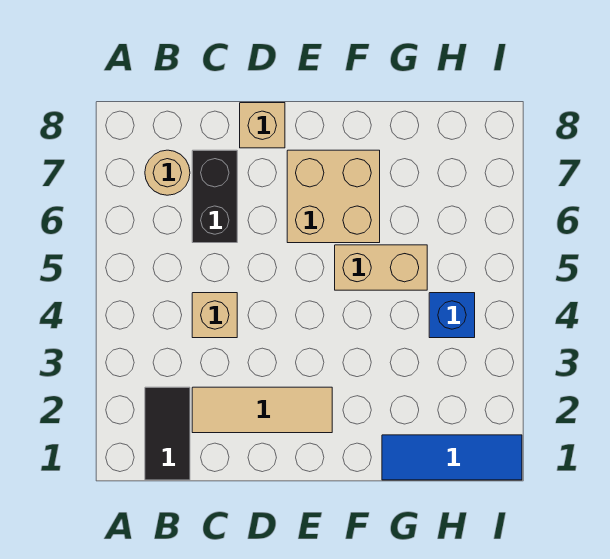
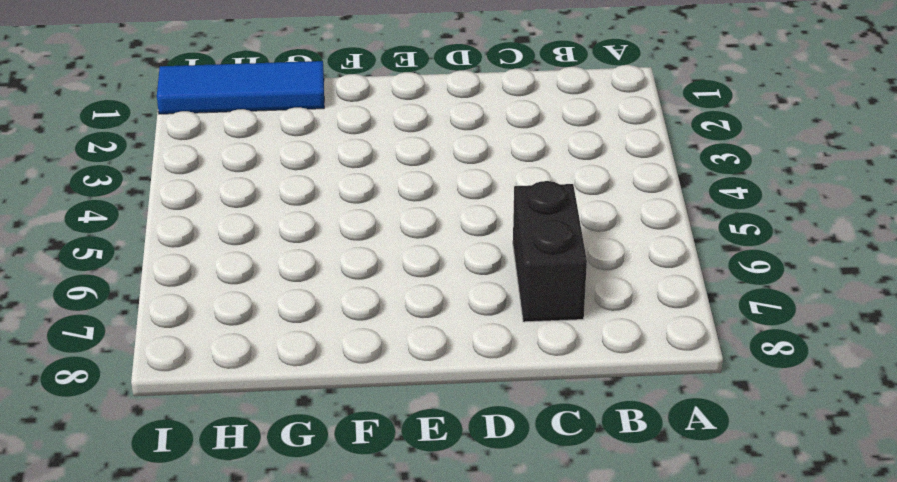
none -> black 1x2 tile [145,387,190,480]
none -> tan 1x1 round brick [145,150,190,195]

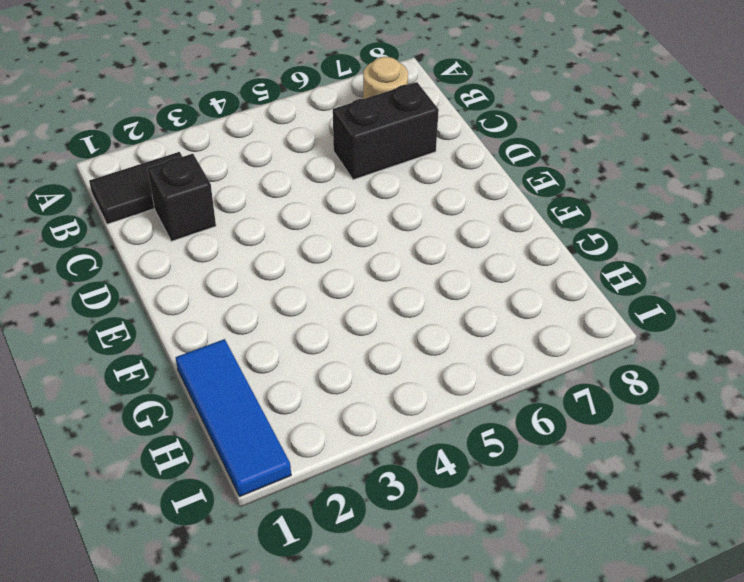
black 1x1 brick [147,154,216,241] -> tan 1x3 tile [192,387,332,433]
none -> tan 1x1 brick [192,293,237,338]
none -> tan 1x1 brick [240,103,285,148]

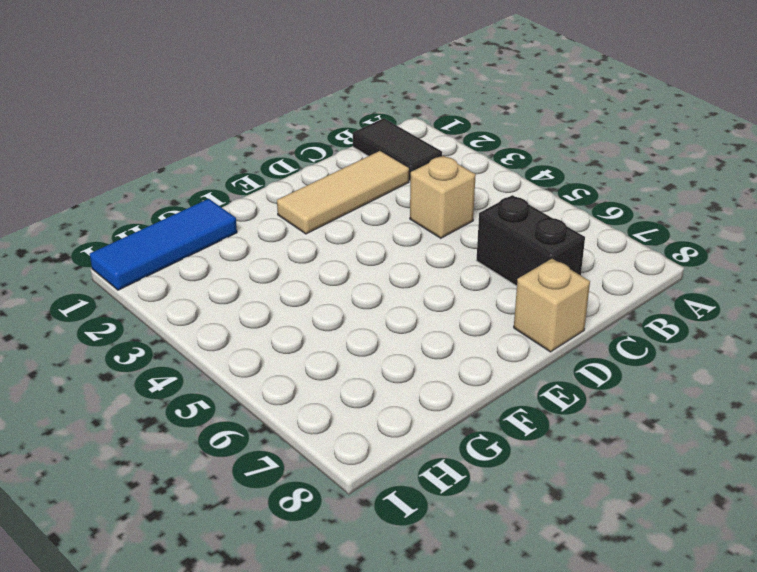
none -> tan 1x1 round brick [145,150,190,195]
none -> tan 2x2 brick [287,150,380,243]

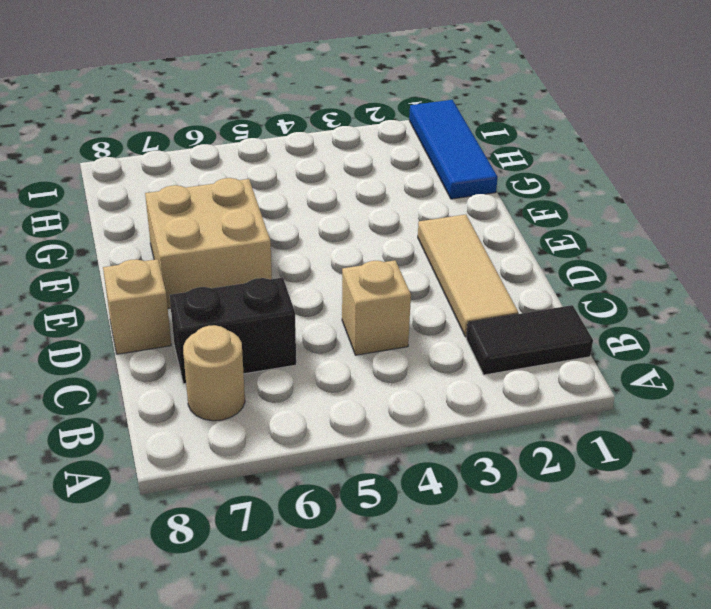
none -> tan 1x2 brick [335,245,427,290]
none -> blue 1x1 brick [429,293,475,338]

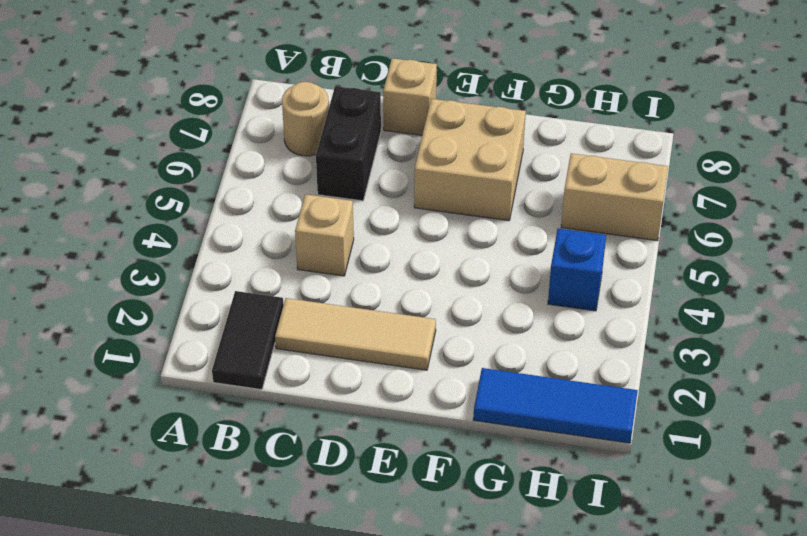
tan 1x2 brick [561,153,668,241] -> tan 1x2 brick moved to [335,245,427,290]

